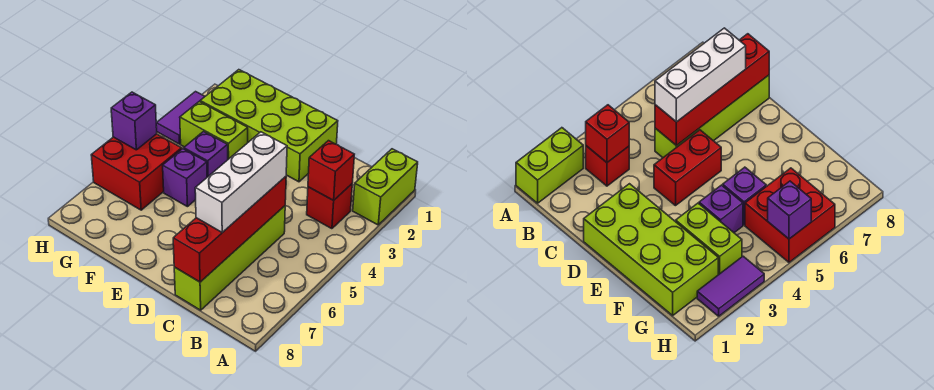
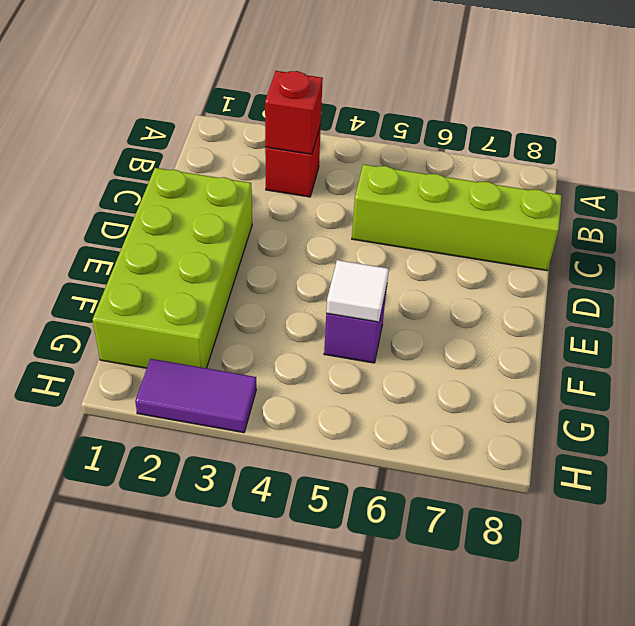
white 1x1 tile [326,260,389,322] -> none
none -> lime 1x2 brick [353,149,418,225]
none -> red 1x2 brick [654,130,721,206]
none -> lime 1x2 brick [180,101,248,159]

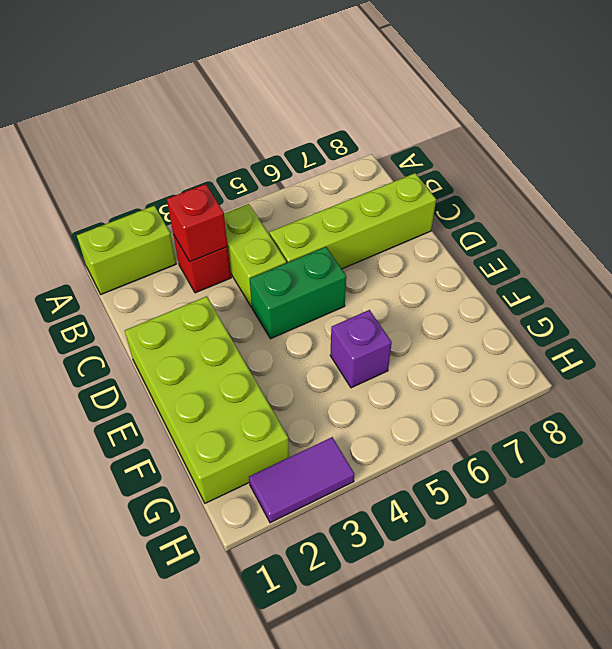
lime 1x2 brick [224,204,286,307] -> lime 1x2 brick moved to [180,101,248,159]
green 1x2 brick [250,247,346,339] -> red 1x2 brick [654,130,721,206]
none -> purple 1x1 brick [184,131,228,177]
none -> red 2x2 brick [91,134,182,210]
none -> red 1x4 brick [173,177,286,282]

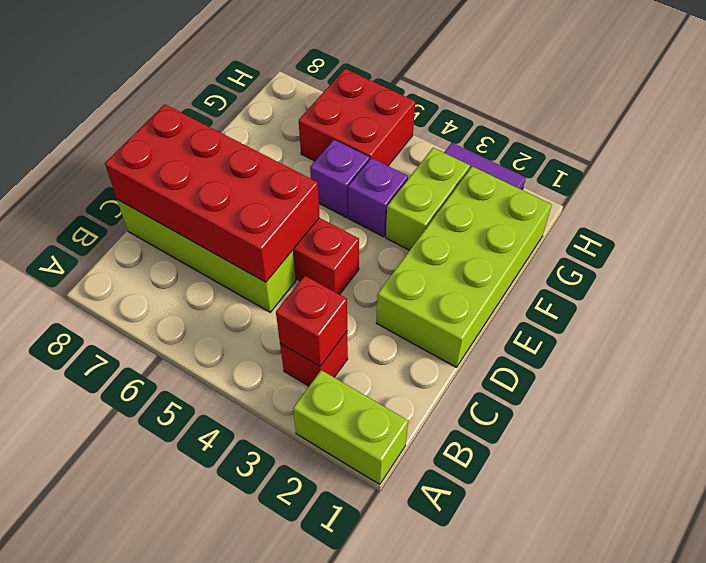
red 2x4 brick [105,104,319,282] -> red 1x4 brick [173,177,286,282]
none -> purple 1x1 brick [111,92,157,150]
none -> white 1x3 brick [195,132,287,232]

